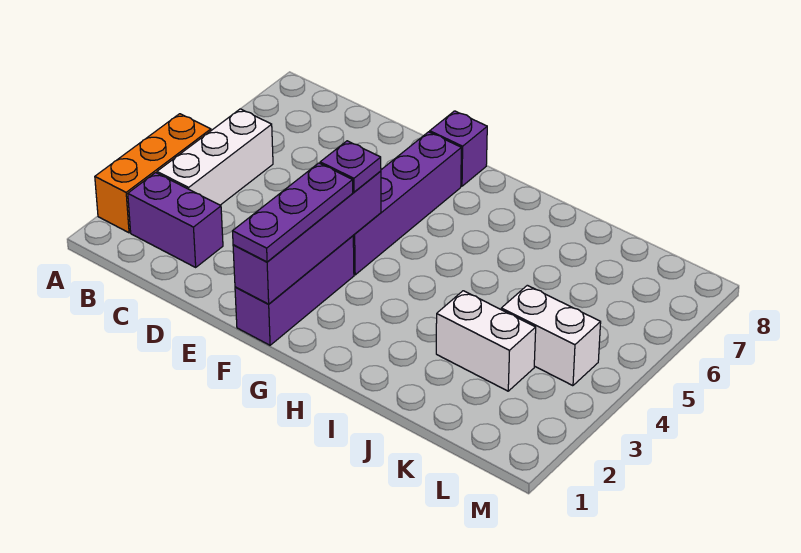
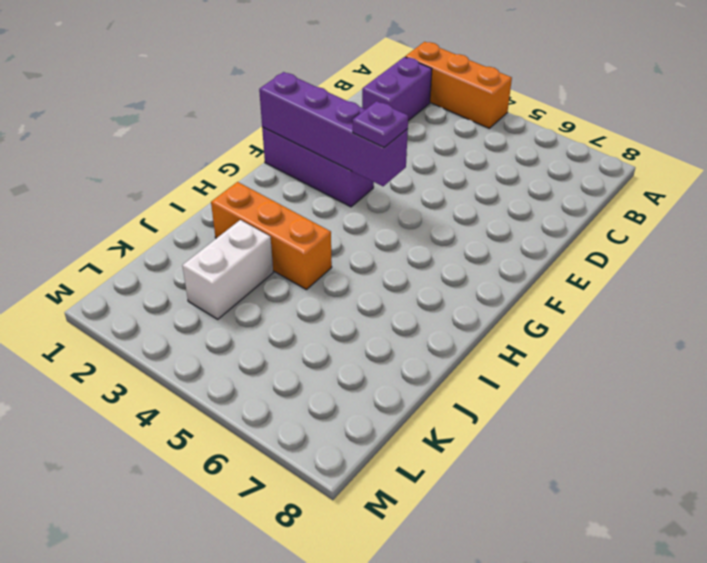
orange 1x3 brick [211,182,332,290] -> none
none -> white 1x3 brick [157,109,273,205]
none -> purple 1x4 brick [353,132,461,275]

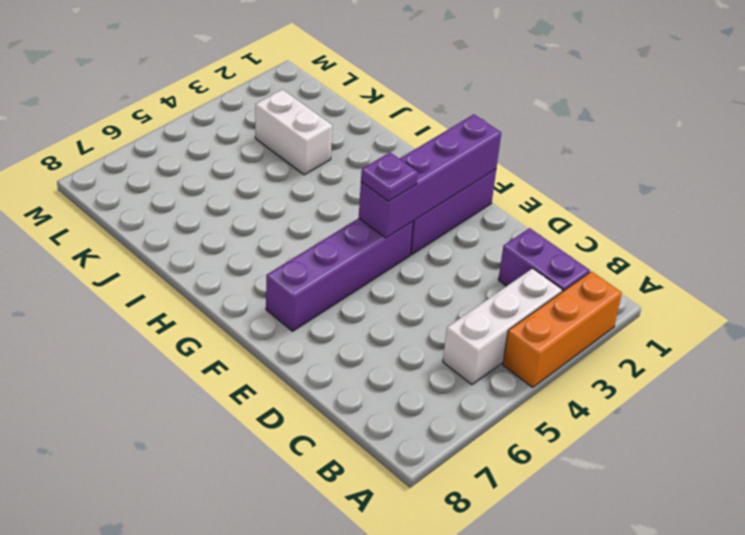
none -> purple 1x1 brick [430,111,487,186]
none -> white 1x2 brick [501,285,601,386]

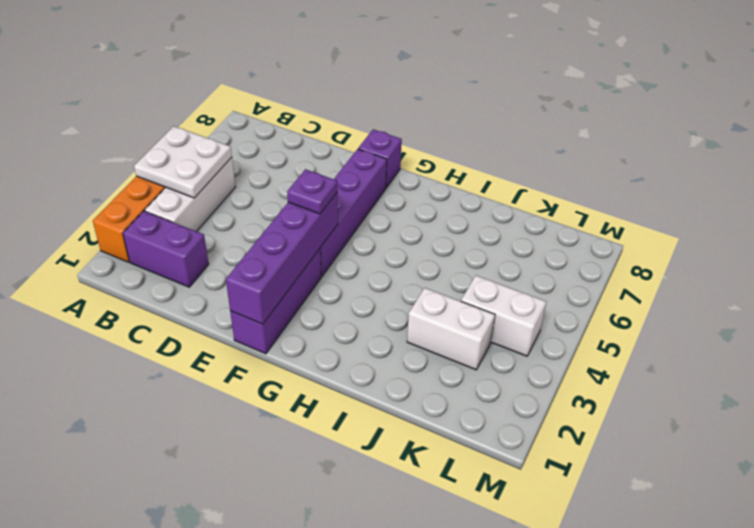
white 2x2 plate [134,126,232,198] -> none
none -> purple 1x3 plate [233,163,353,262]

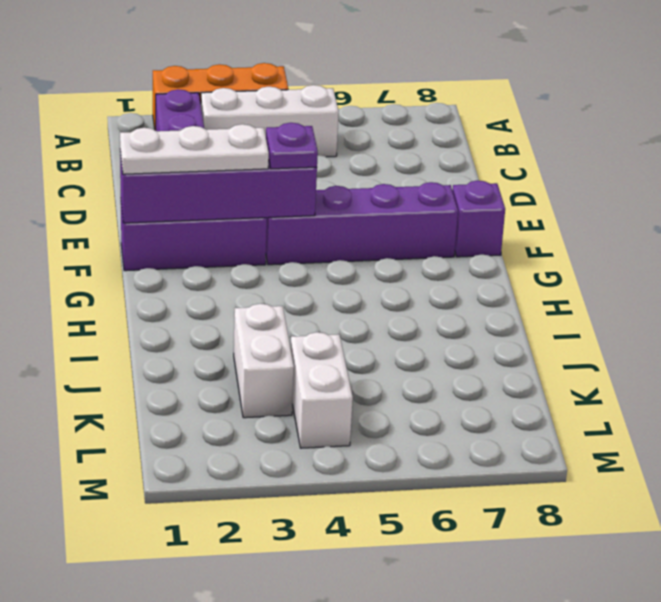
white 1x3 plate [120,124,269,174] -> purple 1x3 plate [233,163,353,262]

